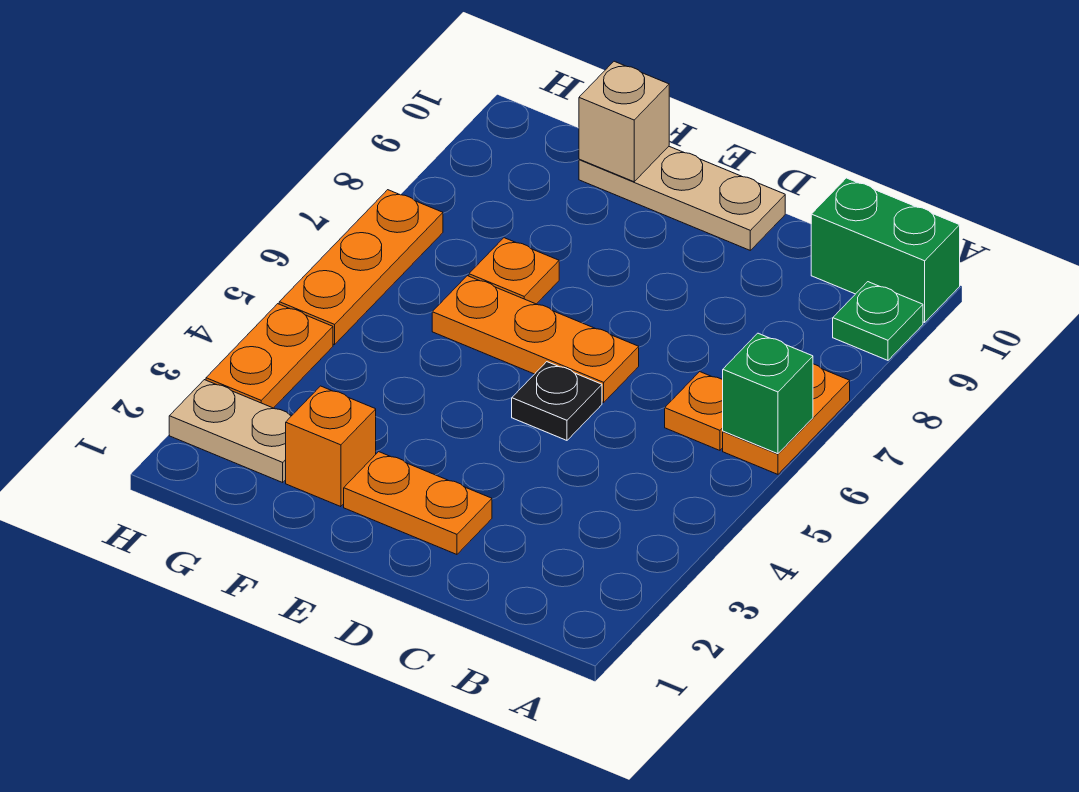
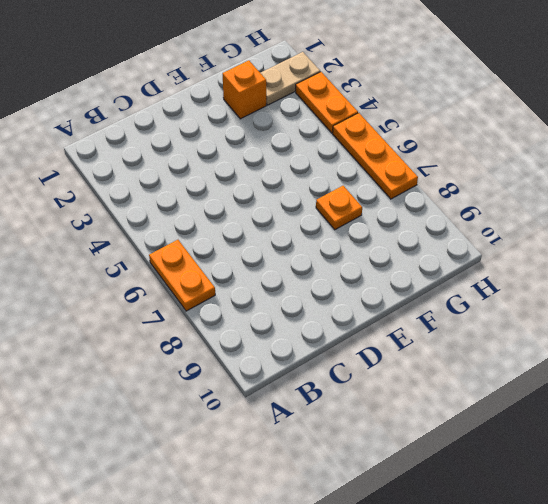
none -> green 1x1 plate [833,282,923,360]
none -> green 1x2 brick [811,178,960,322]
none -> orange 1x1 plate [665,372,723,450]

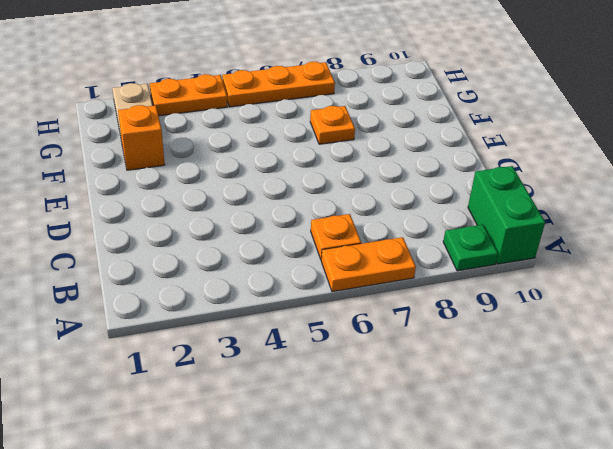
none -> orange 1x2 plate [344,452,492,554]
none -> black 1x1 plate [512,362,602,440]
none -> orange 1x3 plate [432,276,639,402]

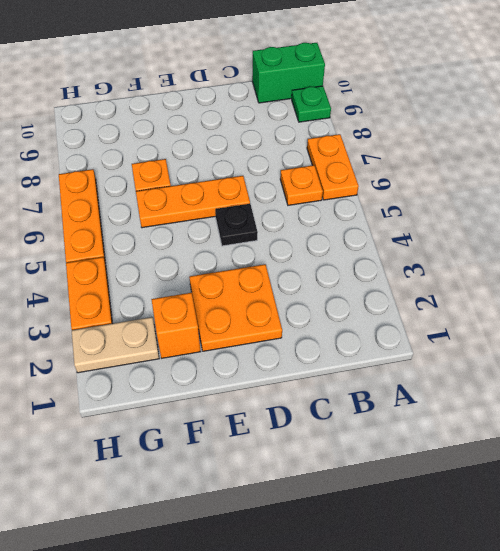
orange 2x2 plate [189,264,282,351] -> orange 1x2 plate [344,452,492,554]
none -> tan 1x3 plate [579,147,785,250]
none -> green 1x1 brick [723,333,813,454]
none -> tan 1x1 brick [579,61,669,182]

